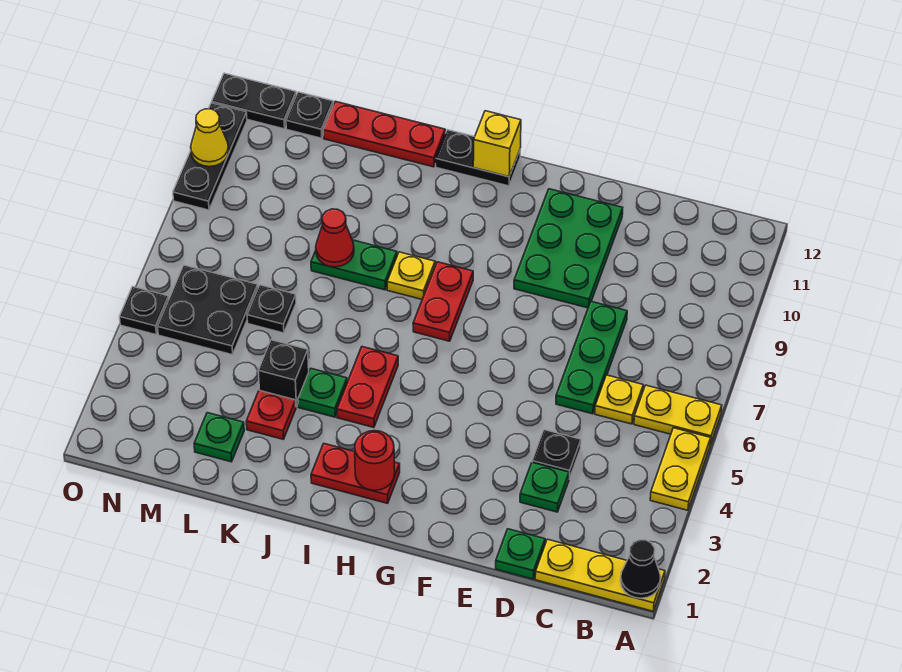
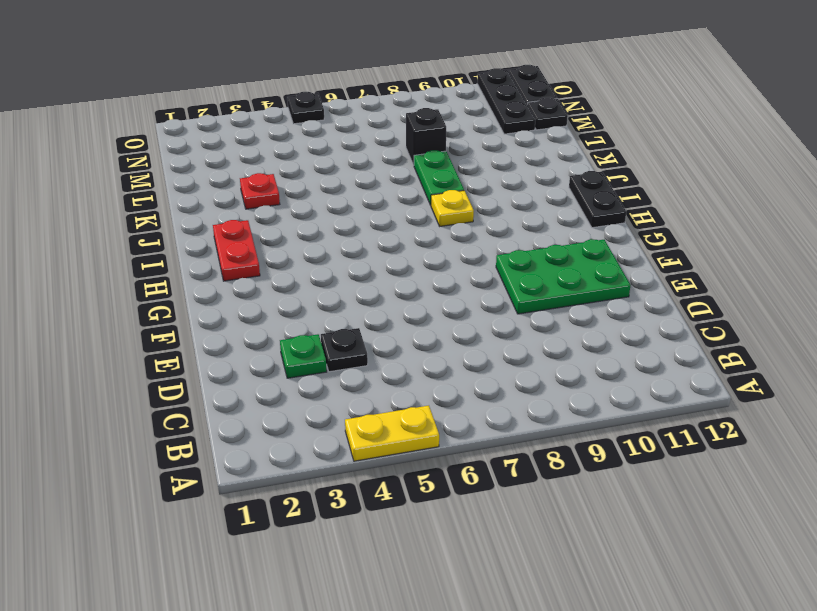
black 1x1 brick [406,108,446,165] -> black 1x1 brick moved to [258,340,309,407]
black 1x3 plate [477,68,536,134] -> black 1x3 plate turned to [173,103,247,210]
none -> yellow 1x3 plate [535,539,665,611]
none -> yellow 1x2 plate [634,385,722,444]
none -> yellow 1x1 plate [595,375,643,424]
none -> green 1x1 plate [496,529,545,579]

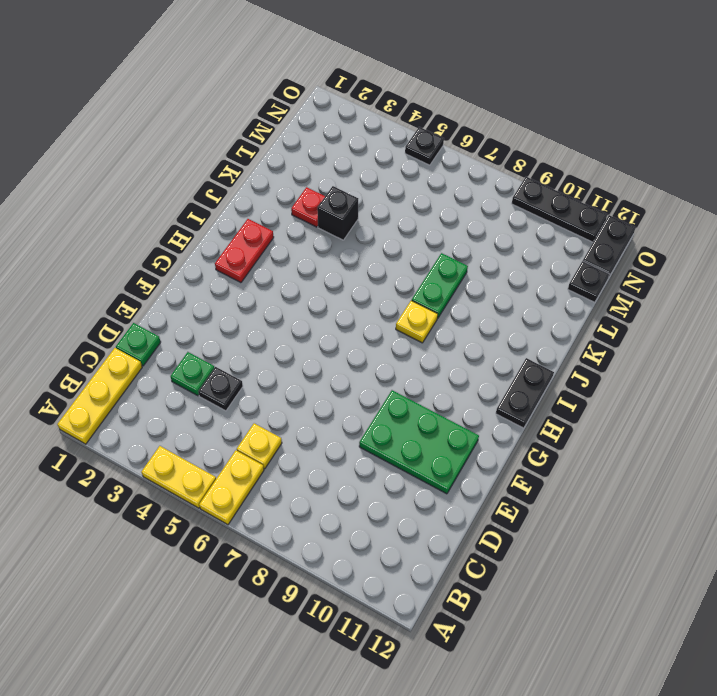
none -> green 1x3 plate [556,302,627,414]
none -> red 1x2 plate [413,262,473,341]
none -> red 1x2 plate [337,347,398,427]
none -> green 1x1 plate [298,368,347,417]

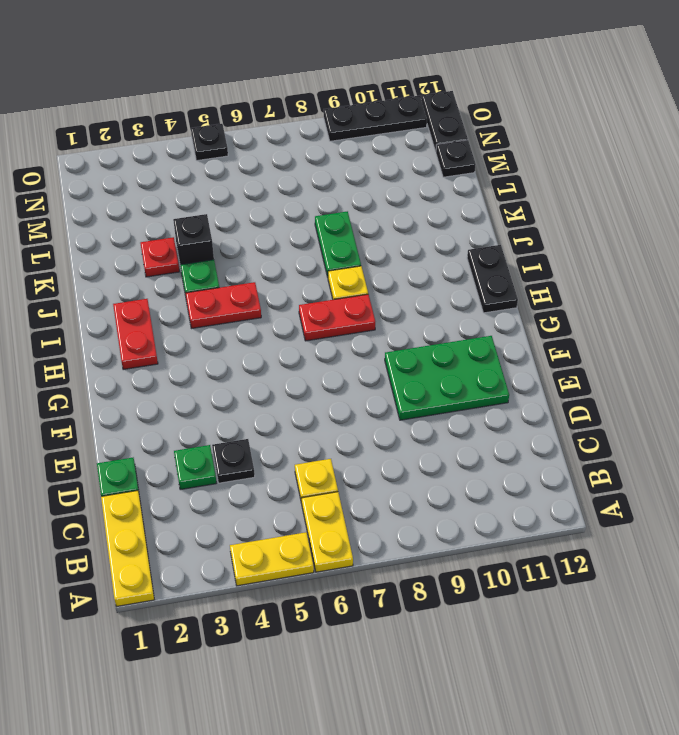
none -> green 1x3 plate [556,302,627,414]
none -> red 1x3 plate [323,101,445,167]
none -> green 1x1 plate [194,413,244,462]
none -> black 1x1 plate [247,285,296,333]

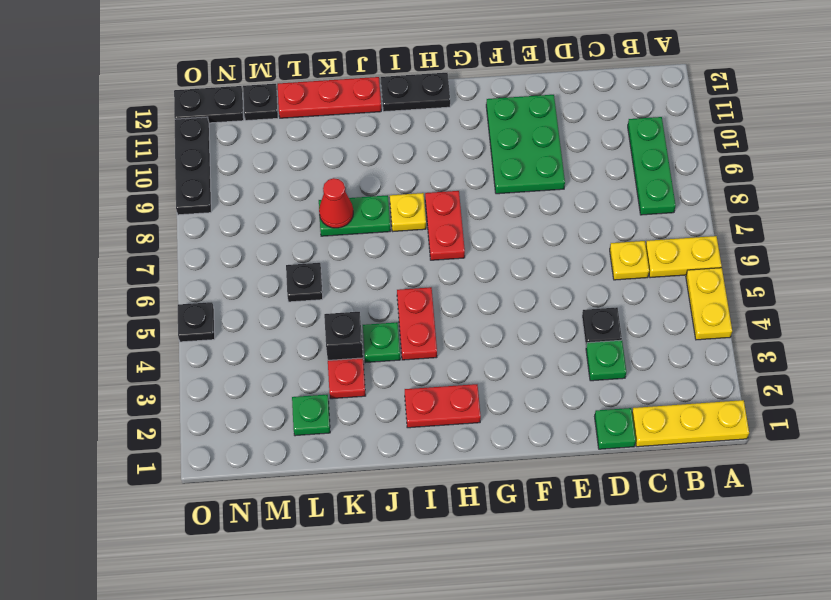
green 1x3 plate [628,117,676,215] -> green 1x3 plate moved to [556,302,627,414]
none -> black 2x2 plate [158,265,258,355]
none -> black 1x1 cone [621,540,661,598]
none -> red 1x1 round brick [355,431,395,490]
none -> yellow 1x1 brick [473,111,521,177]

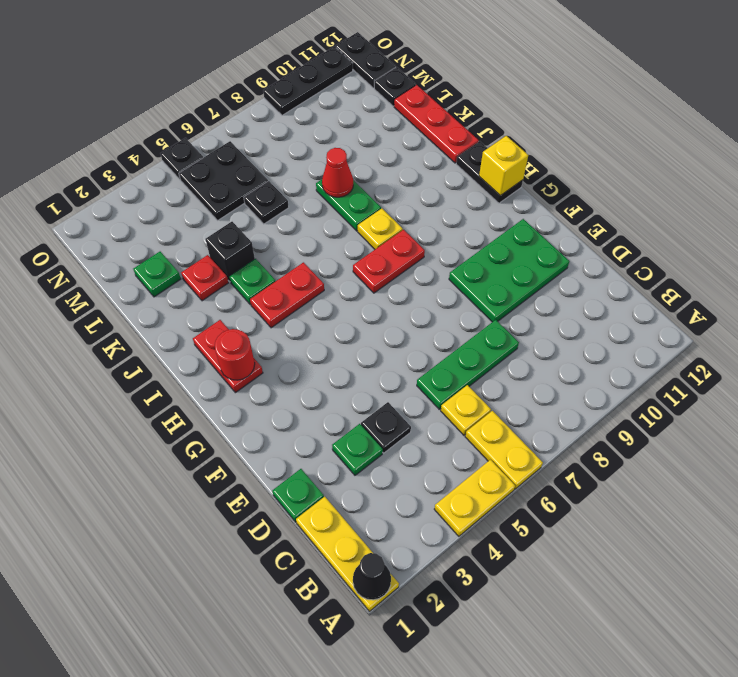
none -> yellow 1x1 cone [191,109,229,167]

